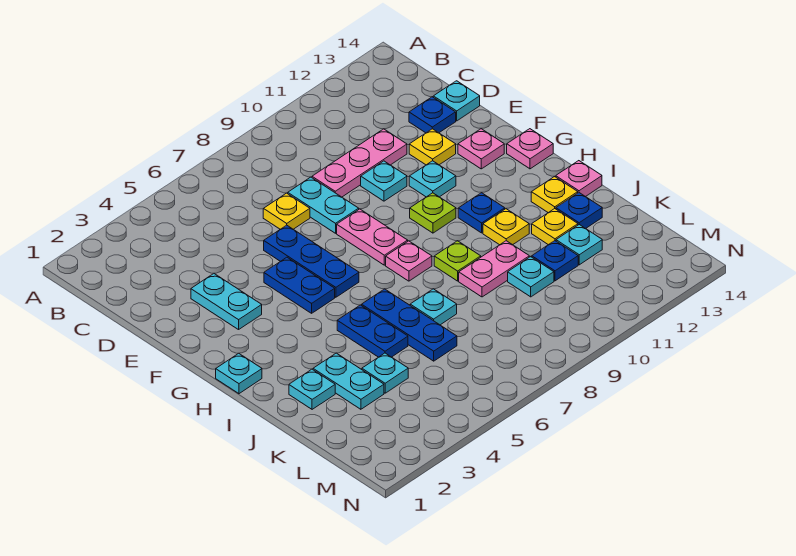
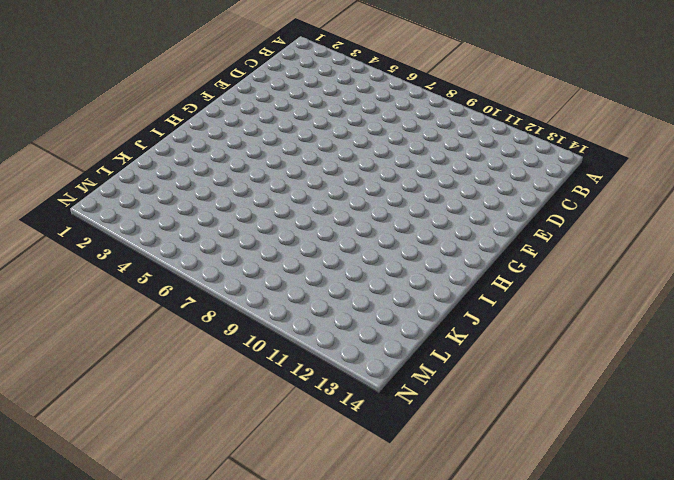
none -> yellow 1x1 plate [263,193,310,229]
none -> cyan 1x2 plate [288,177,359,233]
none -> pink 1x3 plate [312,129,407,197]
none -> blue 1x1 plate [409,97,456,133]

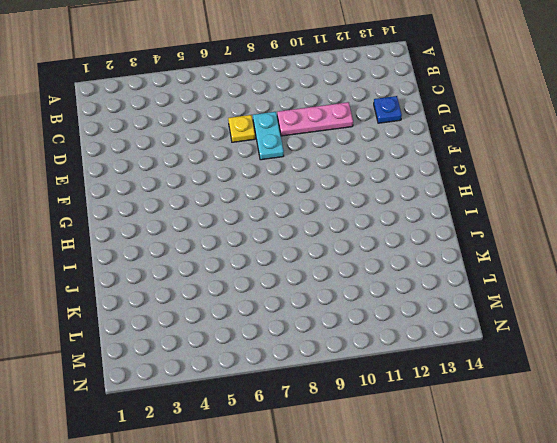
none -> cyan 1x1 plate [433,81,480,121]
none -> cyan 1x2 plate [191,274,262,330]
none -> blue 1x3 plate [264,225,359,297]
none -> cyan 1x1 plate [361,161,407,201]

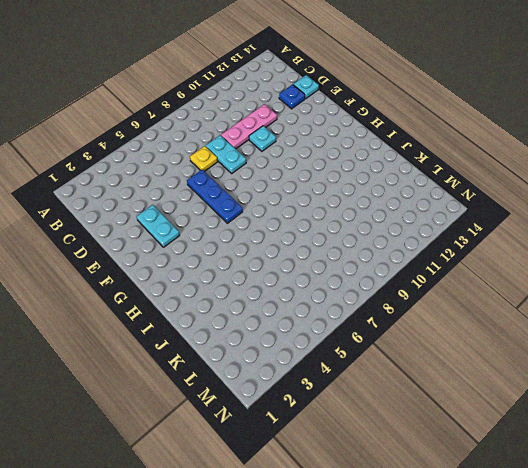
none -> yellow 1x1 plate [409,129,456,165]
none -> blue 1x2 plate [264,257,335,313]
none -> pink 1x2 plate [337,209,408,265]
none -> cyan 1x1 plate [409,161,456,197]

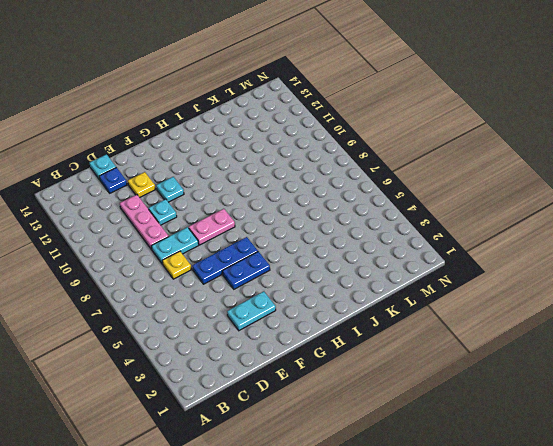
none -> pink 1x1 plate [458,129,504,169]
none -> lime 1x1 plate [410,193,456,233]
none -> pink 1x1 plate [507,129,553,169]
none -> cyan 1x1 plate [216,353,262,394]

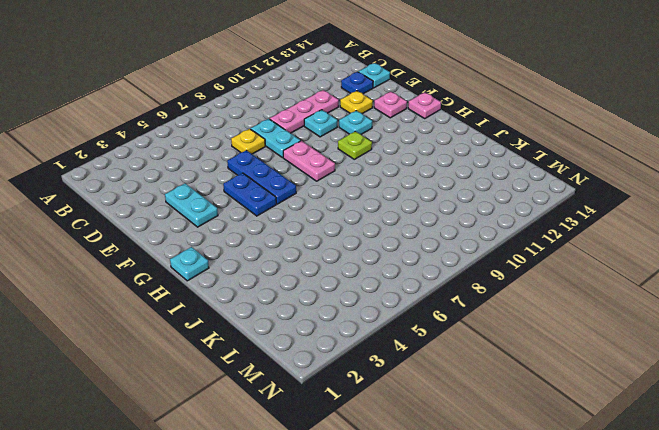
none -> pink 1x1 plate [386,241,432,281]
none -> blue 1x1 plate [458,193,505,233]
none -> blue 1x2 plate [337,305,408,357]
none -> blue 1x3 plate [362,289,457,361]

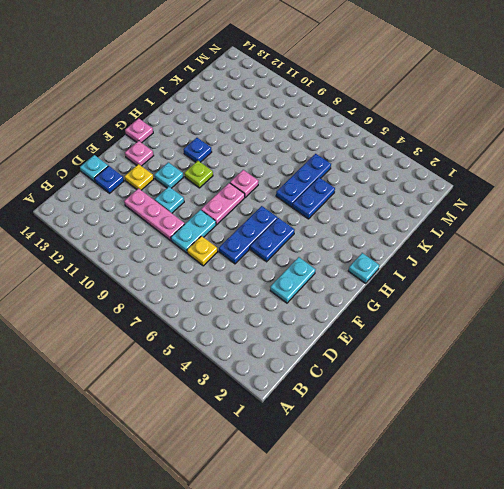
none -> lime 1x1 plate [434,241,481,281]
none -> yellow 1x1 plate [483,209,529,245]
none -> yellow 1x1 plate [531,176,578,213]
none -> pink 1x1 plate [556,161,602,197]

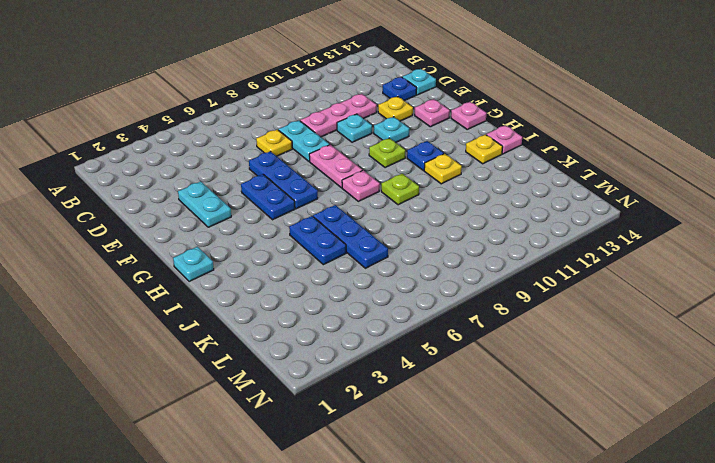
none -> cyan 1x1 plate [289,369,335,409]
none -> cyan 1x2 plate [313,353,384,409]
none -> cyan 1x1 plate [410,289,457,325]
none -> pink 1x2 plate [459,241,529,297]

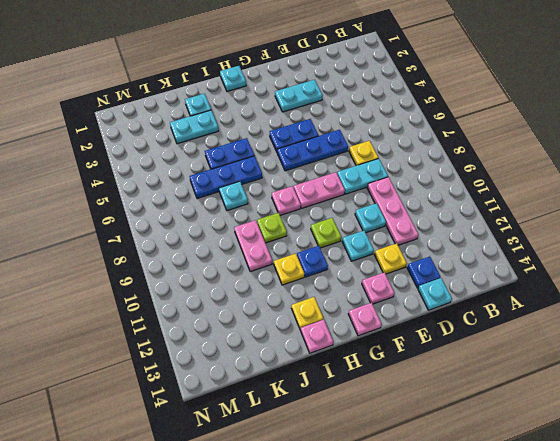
none -> yellow 1x1 plate [532,209,578,245]
none -> blue 1x1 plate [556,193,602,228]
none -> cyan 1x1 plate [362,353,408,393]
none -> cyan 1x1 plate [508,257,554,297]

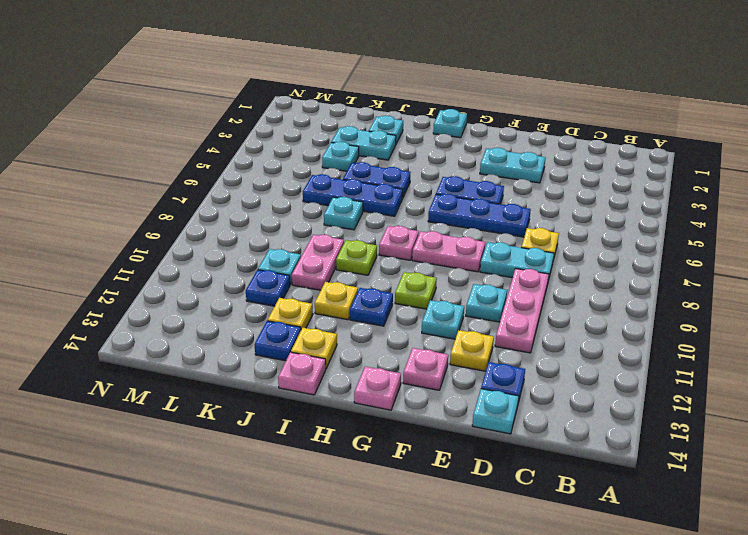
none -> cyan 1x1 plate [556,225,602,265]

